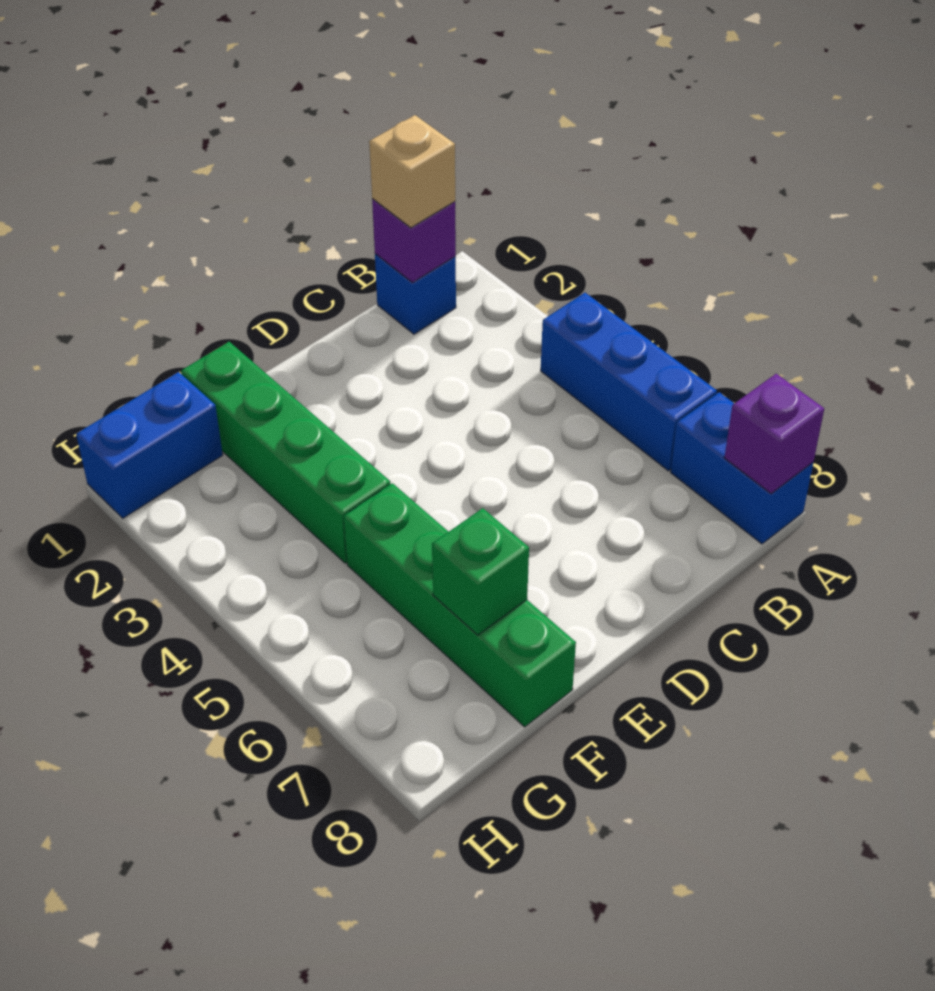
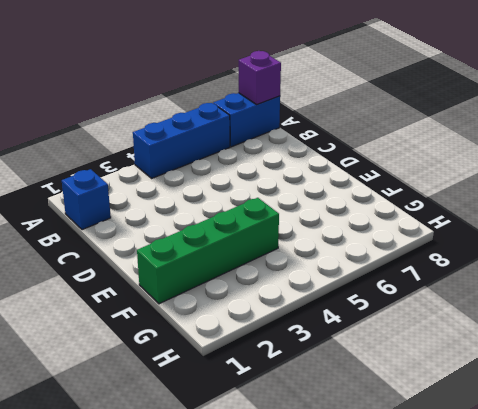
none -> green 1x4 brick [344,483,576,727]
none -> blue 1x2 brick [76,372,223,518]

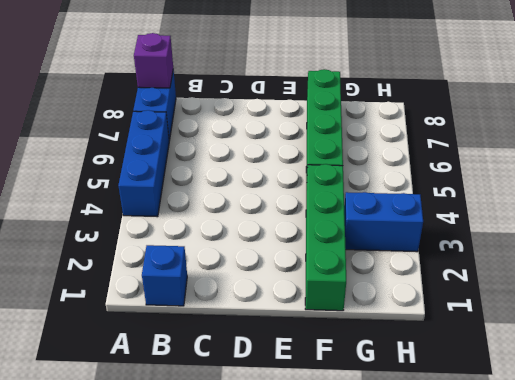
blue 1x2 brick [344,192,423,252] -> blue 1x2 brick moved to [76,372,223,518]
none -> purple 1x1 brick [372,199,456,282]
none -> green 1x1 brick [432,508,529,635]

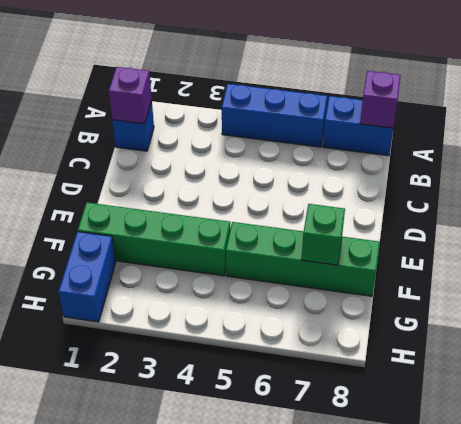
none -> tan 1x1 brick [369,115,455,228]

